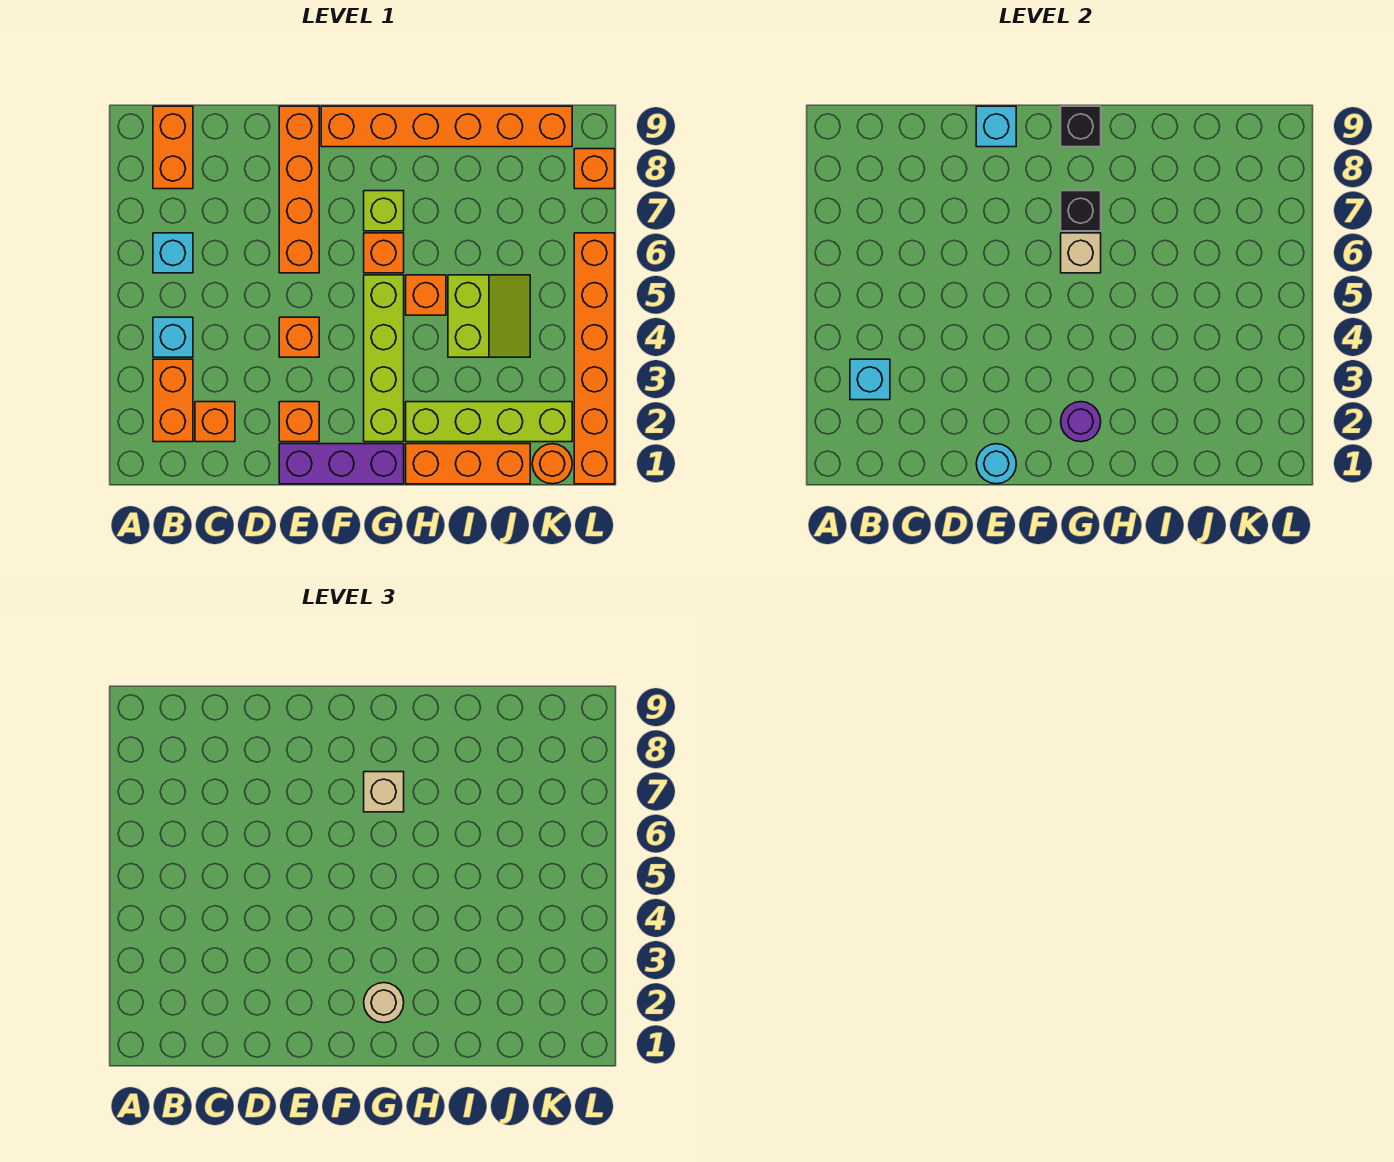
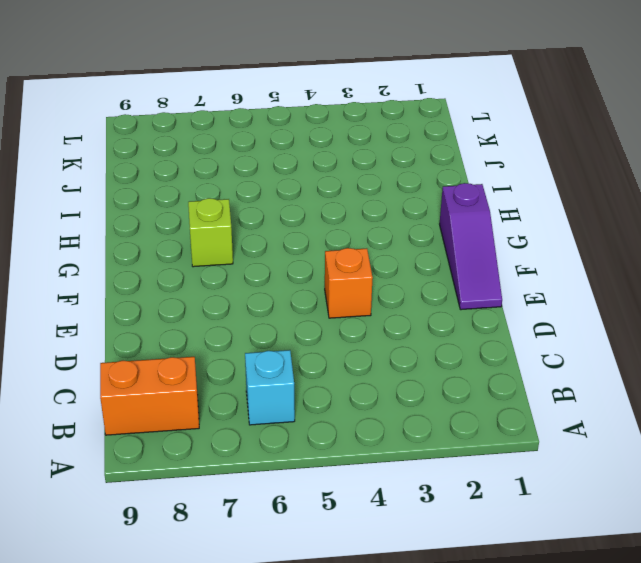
purple 1x3 slope [440,183,502,310] -> purple 1x3 brick [279,444,404,484]
none -> orange 1x2 brick [153,359,193,442]
none -> cyan 1x1 brick [153,317,193,357]
none -> orange 1x1 brick [195,402,235,442]

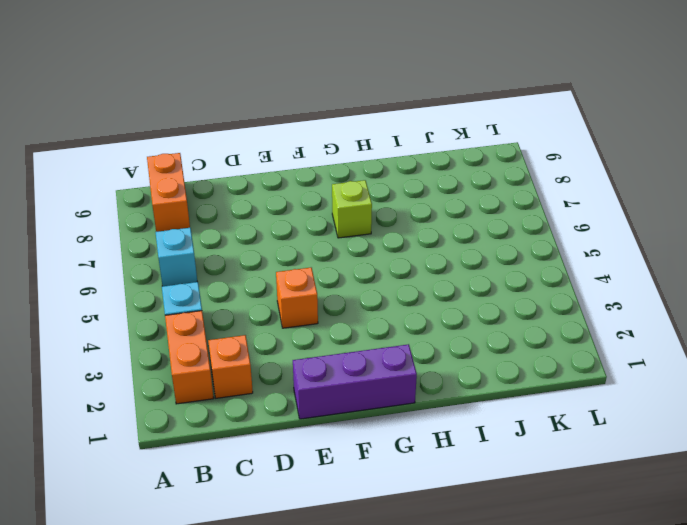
none -> orange 1x1 brick [279,402,319,442]
none -> orange 1x4 brick [279,106,319,273]
none -> orange 1x6 brick [321,106,572,147]

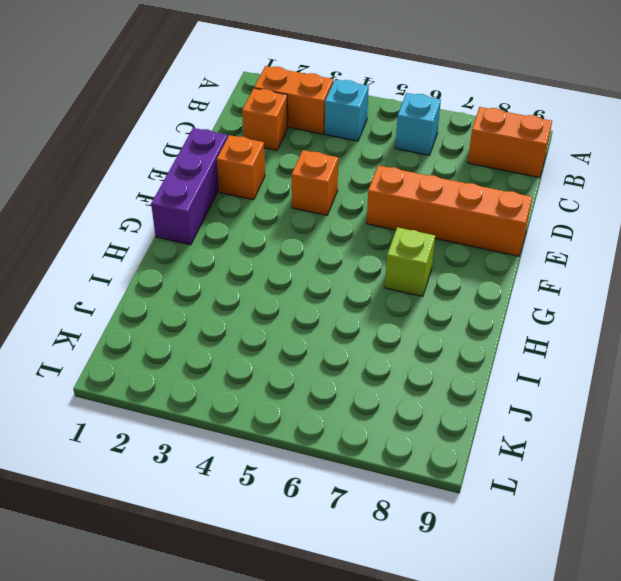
none -> orange 1x6 brick [321,106,572,147]
none -> lime 1x4 brick [364,275,404,442]
none -> orange 1x1 brick [364,233,404,273]

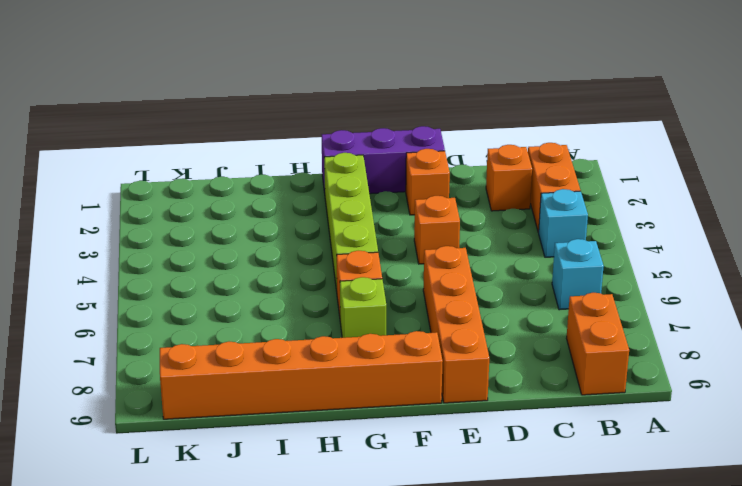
none -> orange 1x3 brick [406,444,530,484]
none -> lime 1x4 brick [406,402,572,442]
none -> orange 1x1 brick [406,275,446,315]

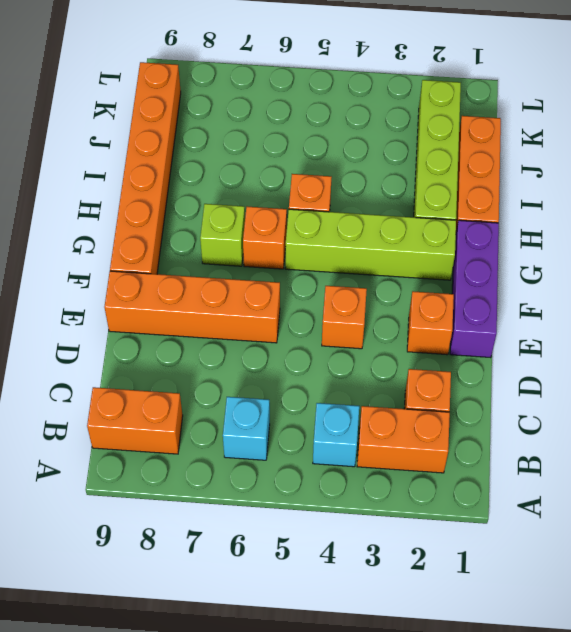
none -> lime 2x2 slope [448,275,530,357]
none -> orange 1x1 round brick [532,444,572,484]
none -> orange 1x6 brick [574,233,615,484]

